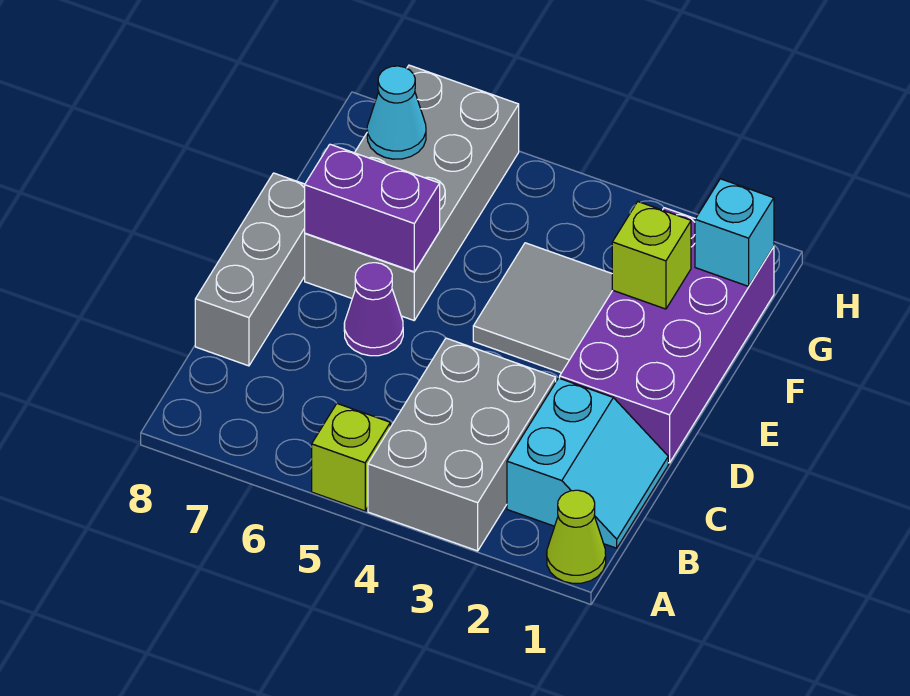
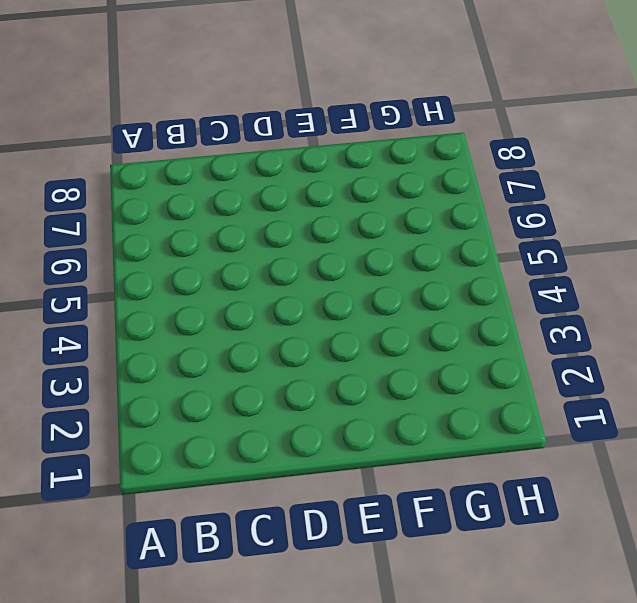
none -> lime 1x1 cone [547,490,606,583]
none -> grey 2x3 brick [368,338,556,551]
none -> lime 1x1 brick [312,404,390,511]

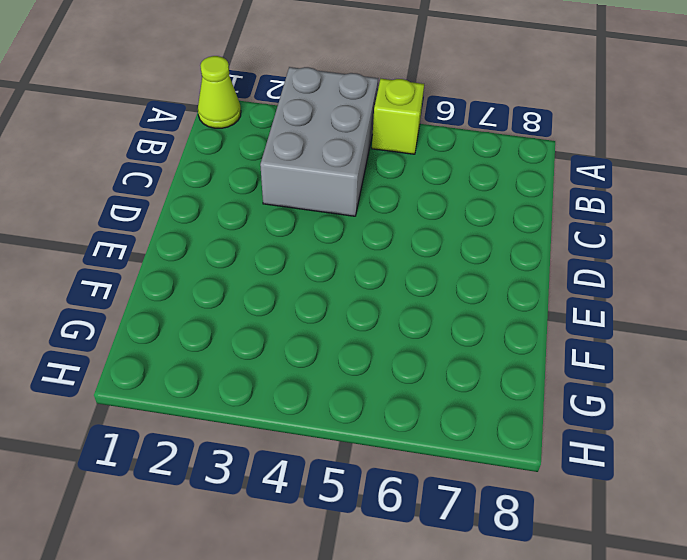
none -> cyan 2x2 slope [507,378,668,548]
none -> grey 1x3 brick [195,173,305,366]
none -> purple 2x4 brick [560,208,774,463]

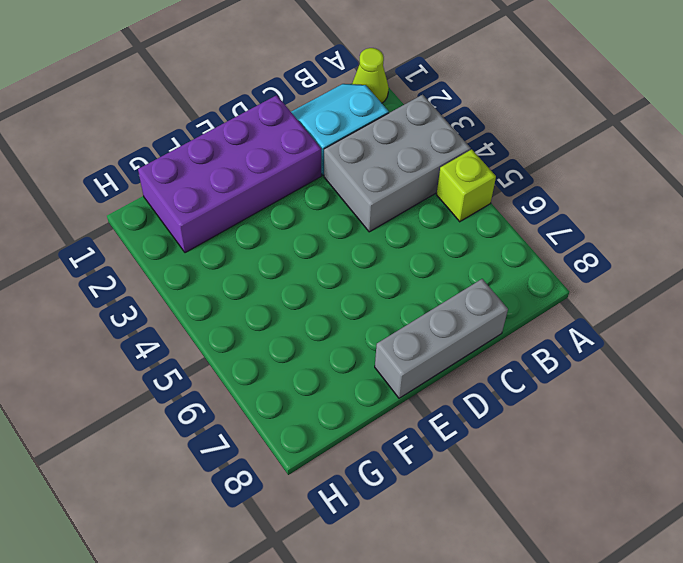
none -> purple 1x1 cone [344,263,403,356]
none -> grey 2x2 tile [473,243,613,373]
none -> grey 2x4 brick [305,65,519,320]

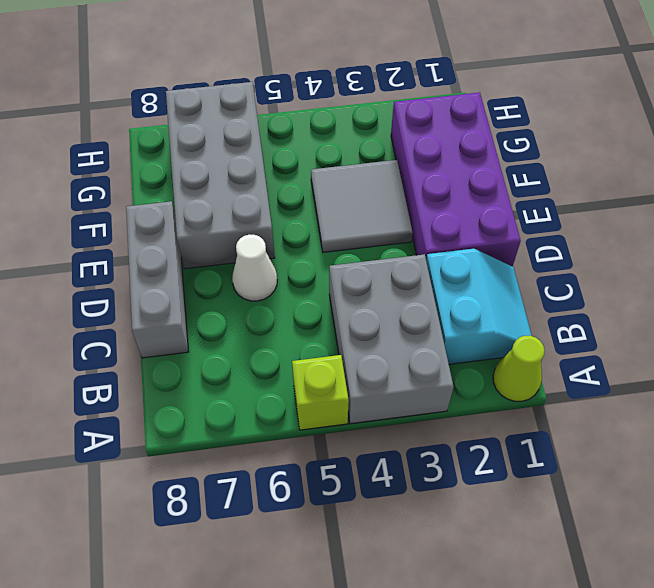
white 1x1 cone [232,235,277,301] -> purple 1x1 cone [344,263,403,356]
none -> purple 1x2 brick [305,144,440,272]
none -> lime 1x1 brick [612,202,691,309]
none -> cyan 1x1 brick [695,179,774,286]

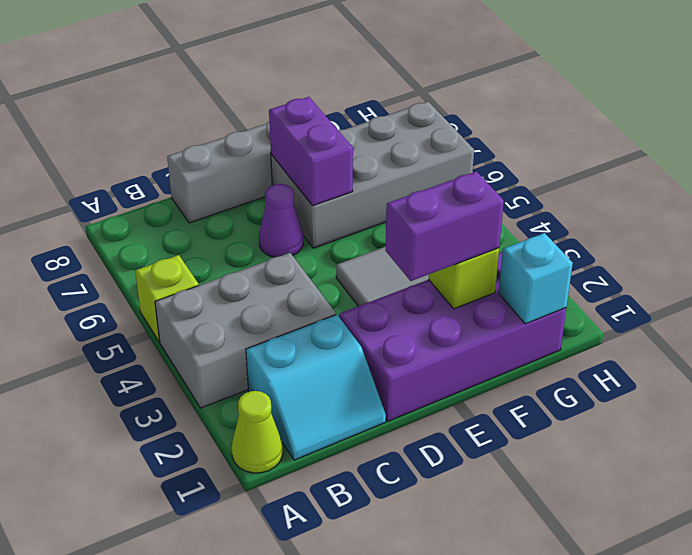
purple 1x2 brick [385,171,504,281] -> none
none -> cyan 1x1 cone [367,66,426,159]

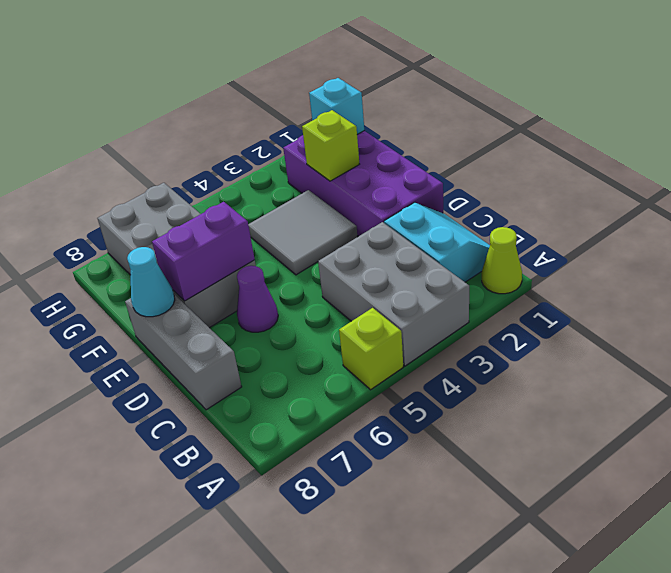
cyan 1x1 cone [127,247,175,317] -> cyan 1x1 cone moved to [367,66,426,159]

